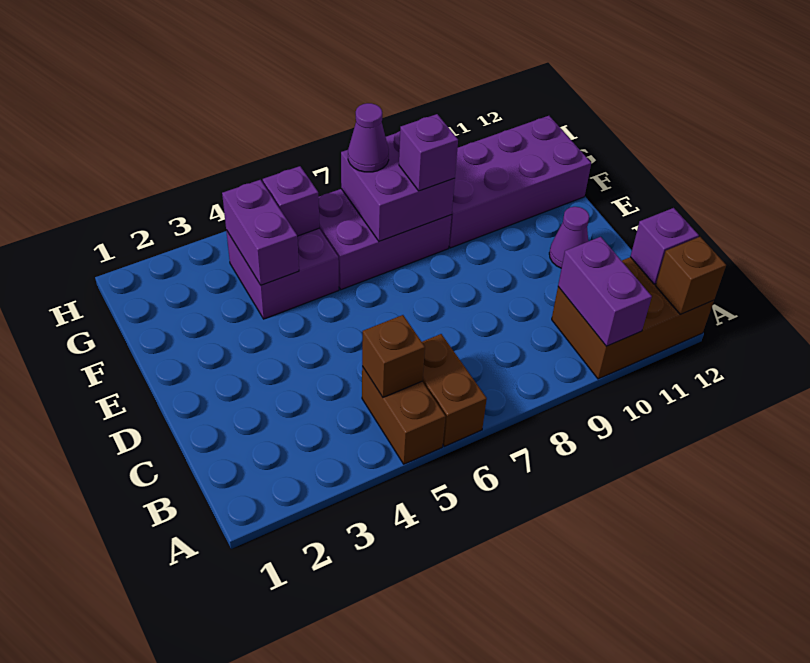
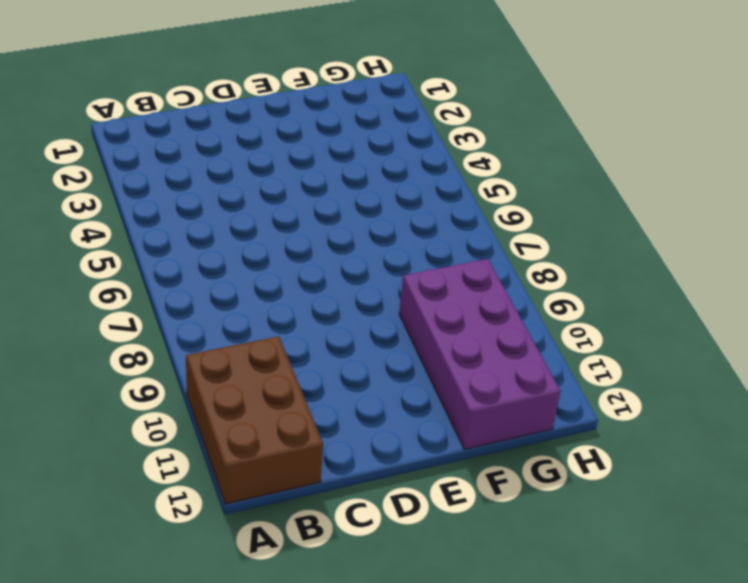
none -> brown 1x2 brick [362,367,446,464]
none -> brown 1x2 brick [422,334,487,446]
none -> purple 1x1 cone [549,207,589,268]

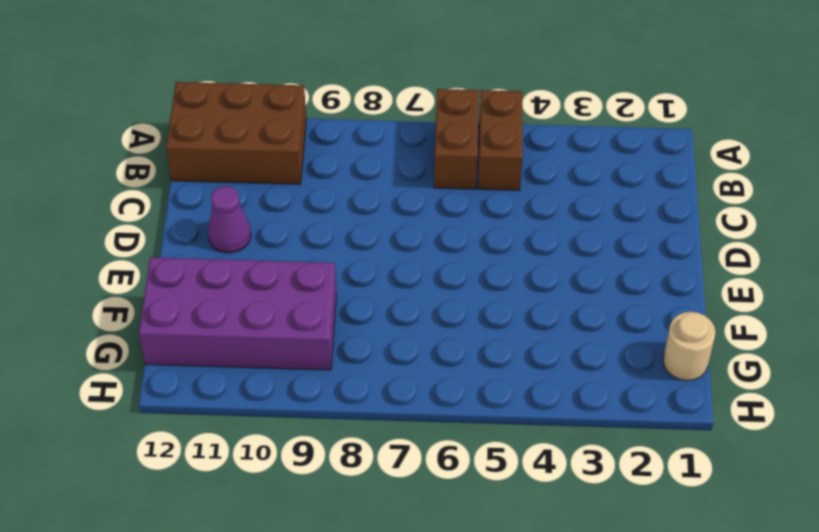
tan 1x1 round brick [663,312,716,381] -> none
none -> purple 2x2 brick [226,229,339,319]
none -> purple 2x3 brick [318,189,451,290]
none -> purple 1x2 brick [558,237,652,346]

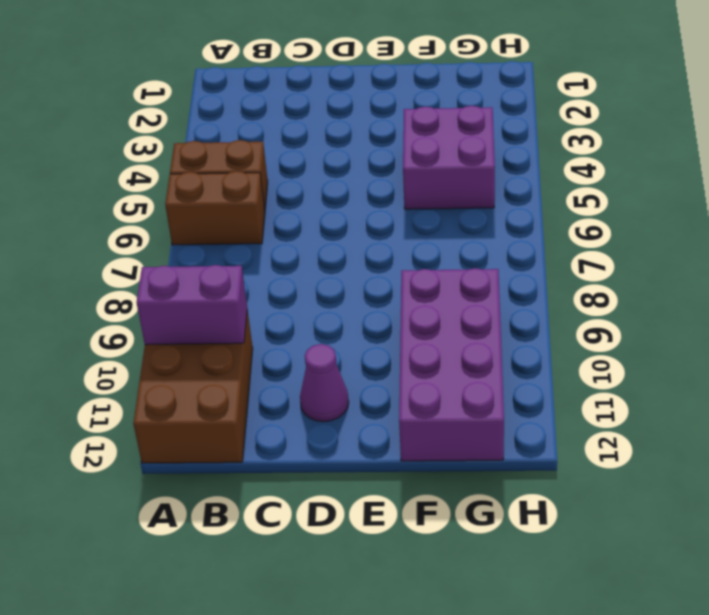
none -> purple 2x3 brick [318,189,451,290]
none -> brown 1x1 brick [656,237,726,314]
none -> brown 1x1 brick [362,315,425,397]

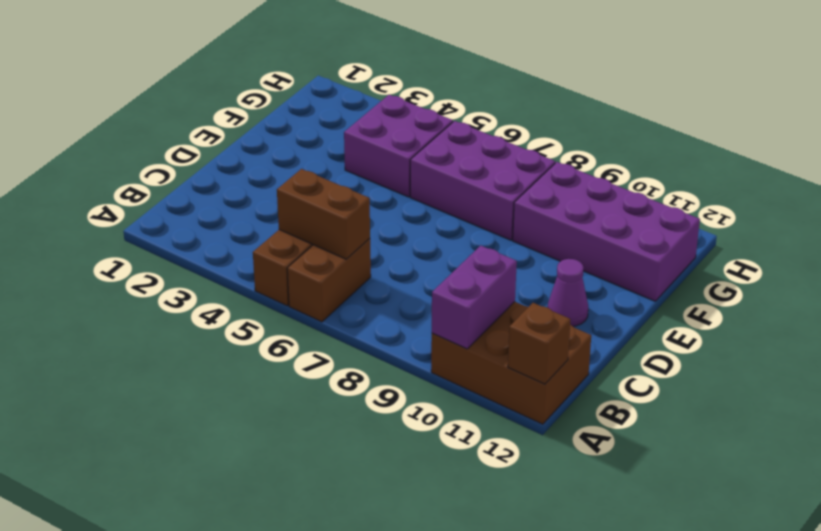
brown 1x2 brick [277,169,370,259] -> brown 1x1 brick [362,315,425,397]
none -> purple 1x1 brick [630,208,699,284]
none -> purple 1x2 brick [222,180,299,285]
none -> purple 2x2 brick [341,131,455,241]

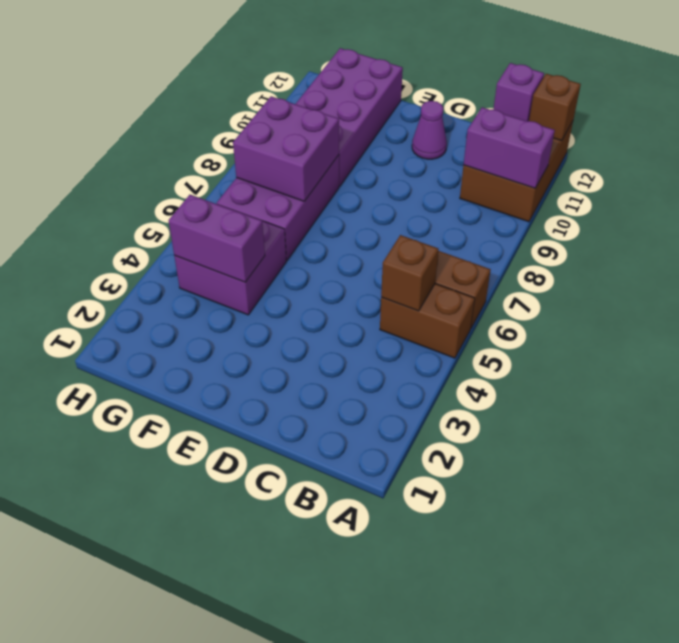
none -> purple 1x1 brick [263,166,319,236]
none -> purple 1x1 brick [399,114,458,191]
none -> purple 1x1 cone [348,103,389,172]

